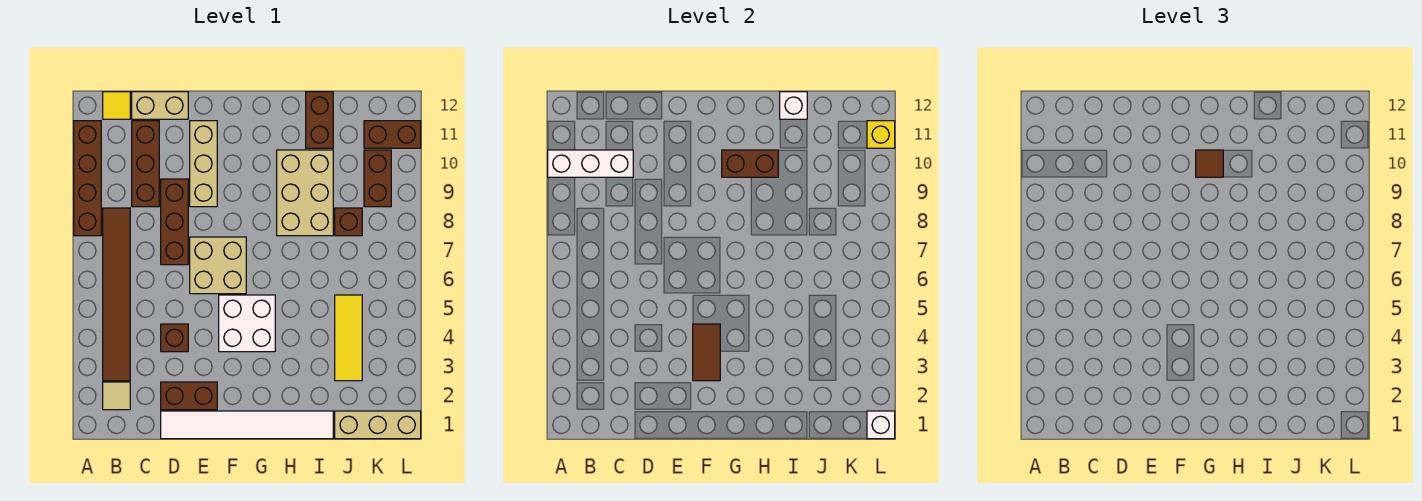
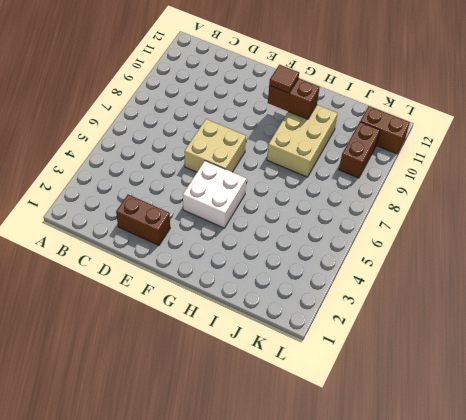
none -> brown 1x4 brick [74,121,101,236]
none -> tan 1x1 tile [103,382,130,410]
none -> brown 1x6 tile [103,208,130,381]

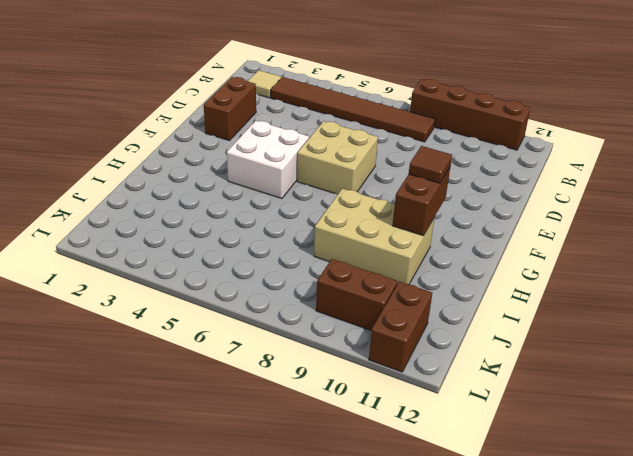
none -> yellow 1x1 tile [103,92,130,119]
none -> brown 1x3 brick [132,121,159,207]
none -> tan 1x2 brick [132,92,188,119]

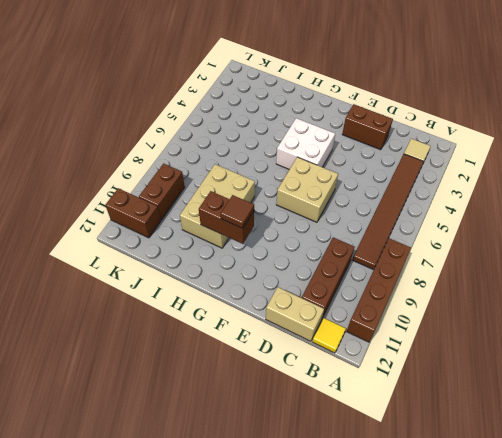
none -> white 1x6 tile [161,411,333,439]
none -> brown 1x1 brick [161,324,188,352]
none -> brown 1x3 brick [161,179,188,265]

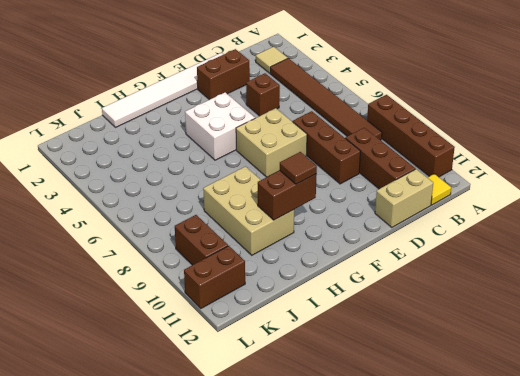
none -> tan 1x3 brick [190,121,217,207]
none -> brown 1x2 brick [306,92,333,148]
none -> tan 1x3 brick [335,411,421,439]

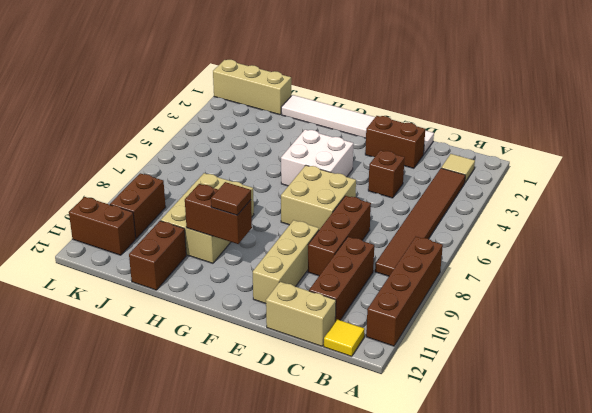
none -> yellow 1x3 tile [335,295,362,381]
none -> brown 1x1 brick [335,208,362,236]
none -> white 1x3 brick [548,150,633,177]

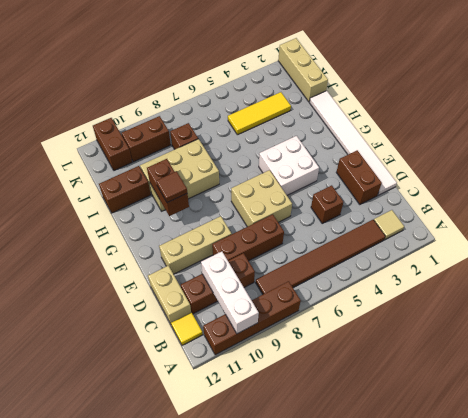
none -> brown 1x2 tile [693,324,720,381]
none -> white 1x1 brick [780,92,807,119]
none -> white 1x1 brick [867,411,895,439]

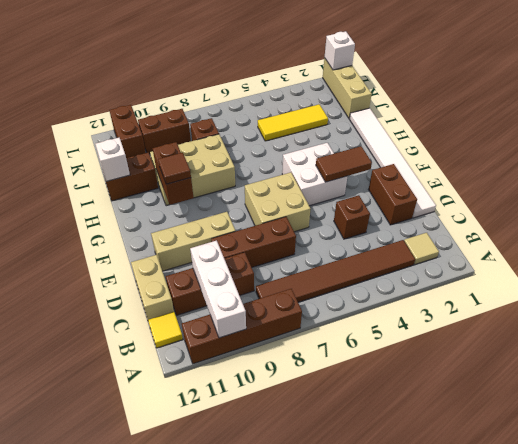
none -> yellow 1x1 brick [867,121,895,148]

